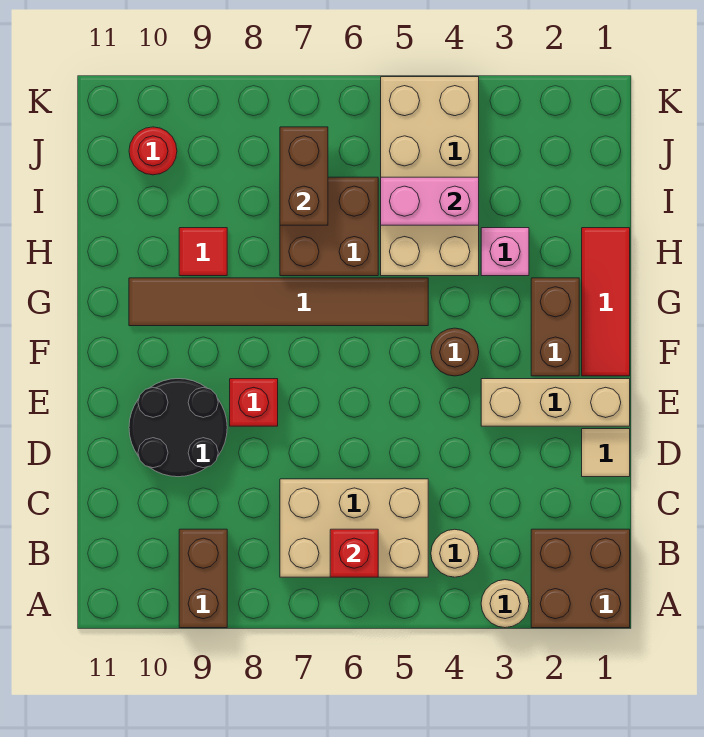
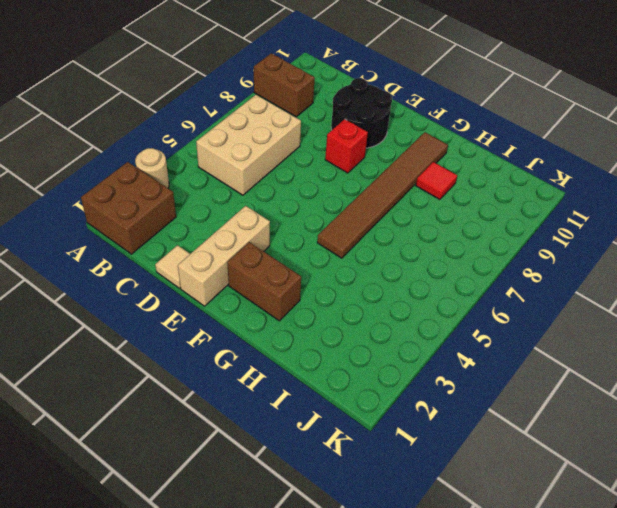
none -> tan 1x1 round brick [431,529,479,577]
none -> red 1x3 tile [582,228,630,376]
none -> brown 1x1 round brick [431,328,479,376]

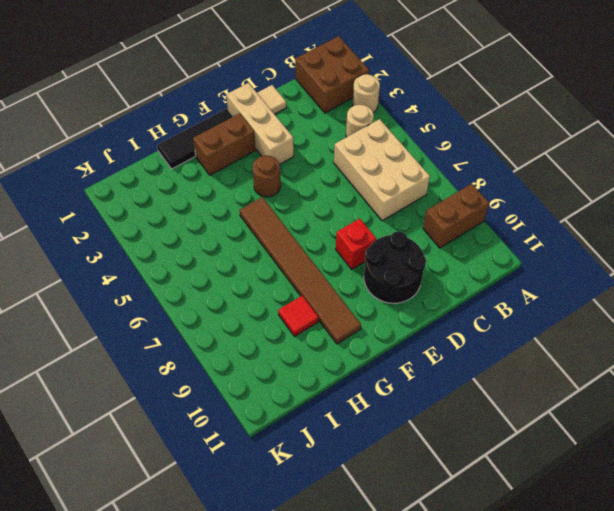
black 1x3 tile [157,109,233,169] -> red 1x3 tile [582,228,630,376]
none -> pink 1x1 brick [481,228,529,276]
none -> tan 2x4 brick [381,77,479,276]
none -> brown 2x2 brick [280,177,378,276]

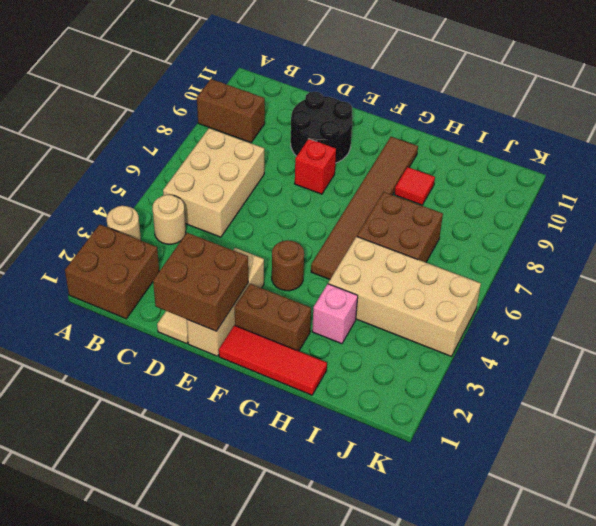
brown 2x2 brick [153,233,248,331] -> none
none -> red 1x1 round brick [129,127,177,175]
none -> red 1x1 brick [330,529,378,577]
none -> pink 1x2 brick [381,177,479,225]

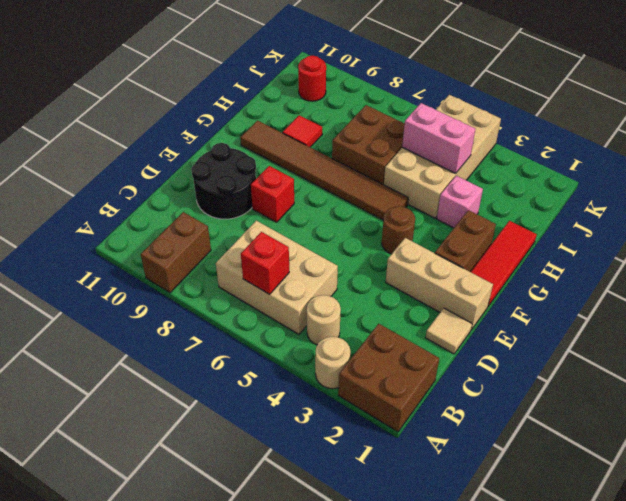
none -> brown 1x2 brick [280,127,328,225]

